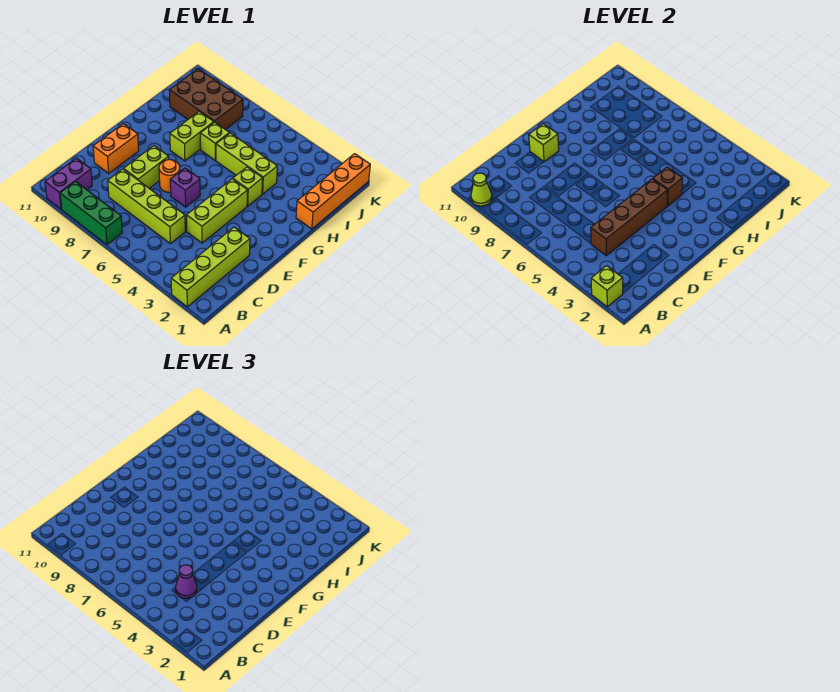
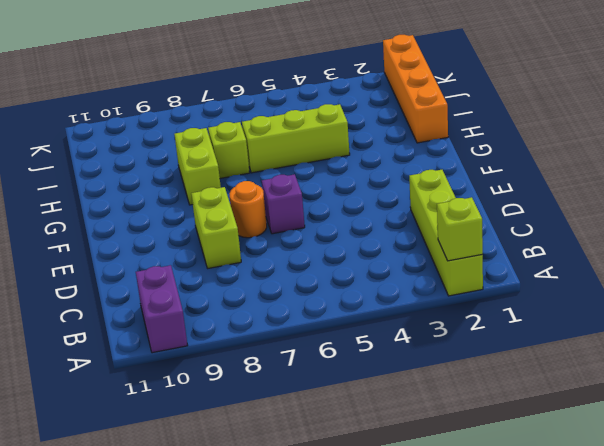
none -> green 1x3 brick [60,182,122,245]
none -> lime 1x4 brick [108,169,185,244]
none -> lime 1x3 brick [187,179,248,243]

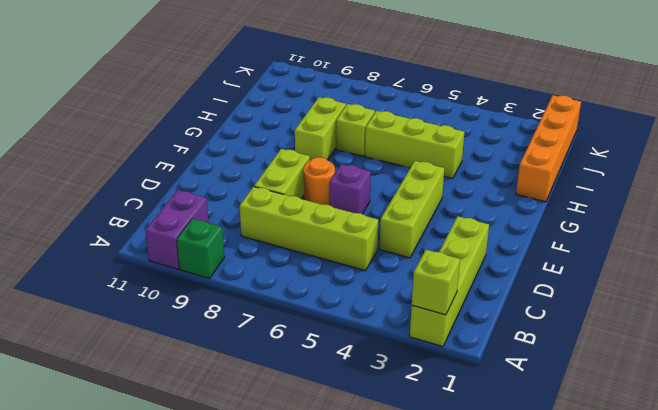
green 1x1 brick [177,219,224,278] -> green 1x3 brick [60,182,122,245]
none -> orange 1x2 brick [93,124,139,173]
none -> lime 1x1 brick [233,167,263,206]
none -> brown 2x3 brick [169,69,243,130]

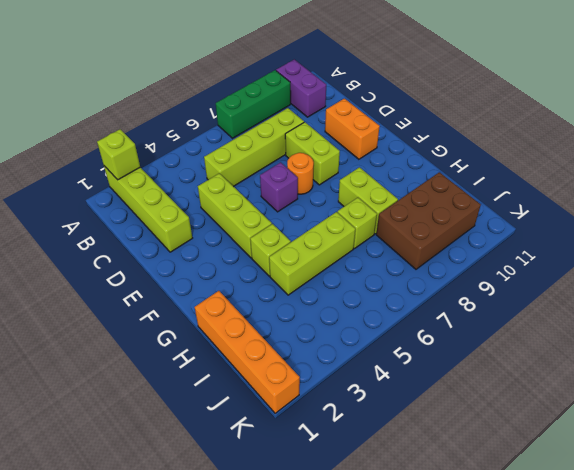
none -> lime 1x1 cone [471,173,492,206]
none -> brown 1x4 brick [591,179,668,256]
none -> lime 1x1 brick [529,124,559,162]

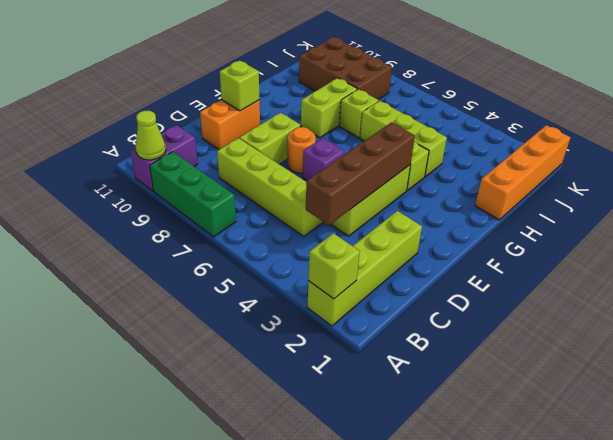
none -> brown 1x1 brick [653,167,683,206]
none -> purple 1x1 cone [176,565,197,598]

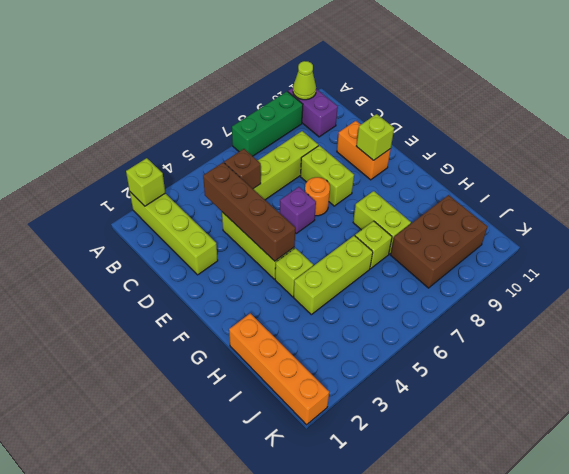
brown 1x1 brick [224,149,261,189] -> brown 1x1 brick moved to [653,167,683,206]
none -> purple 1x1 cone [176,565,197,598]

